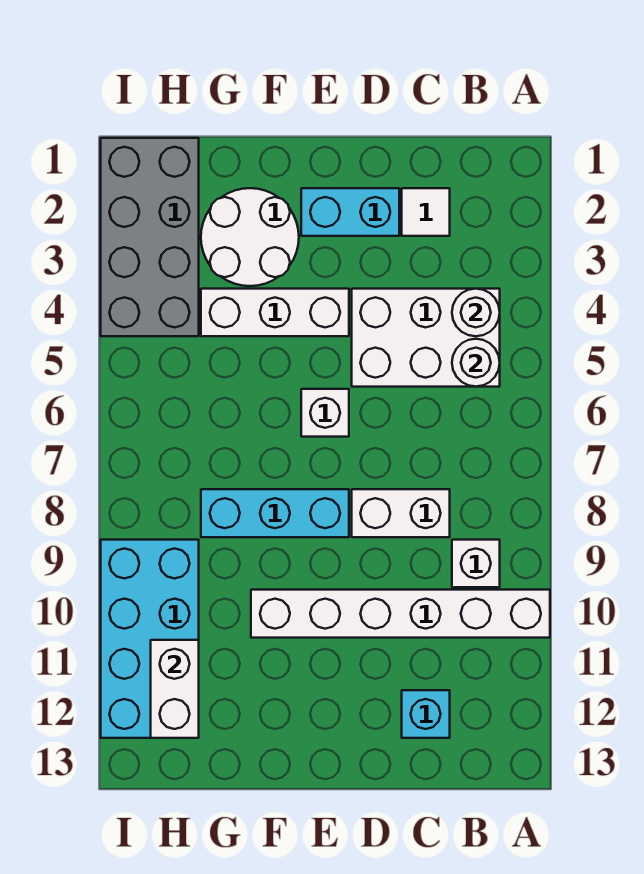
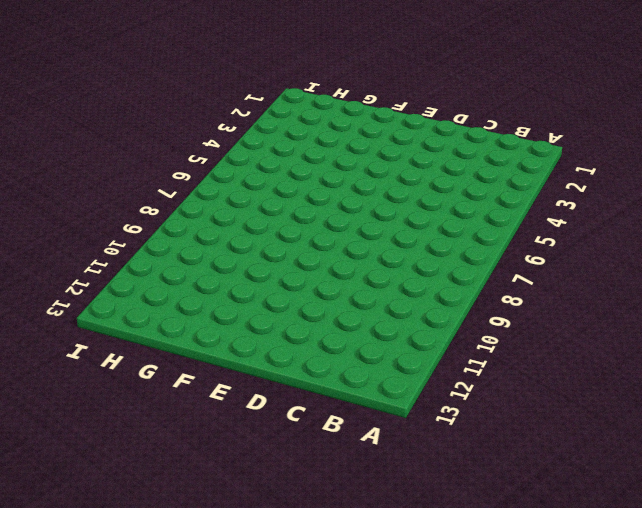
none -> white 1x6 brick [251,590,550,638]
none -> white 2x3 brick [352,289,500,387]
none -> white 1x1 brick [452,540,500,587]

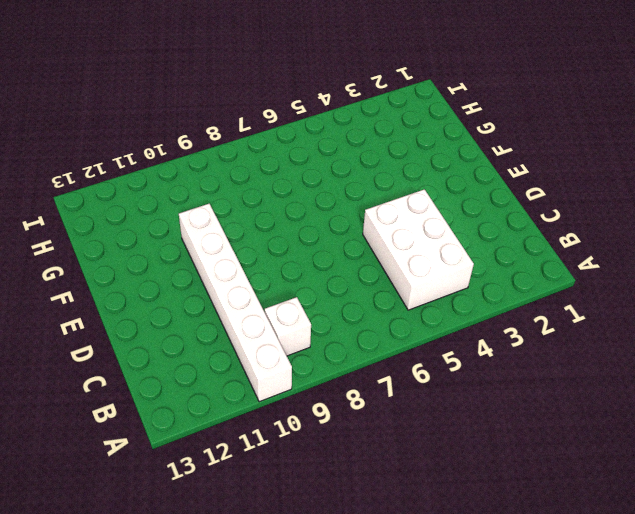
none -> white 1x1 tile [402,188,450,236]
none -> white 1x2 brick [352,489,450,537]
none -> cyan 1x1 brick [402,690,450,738]

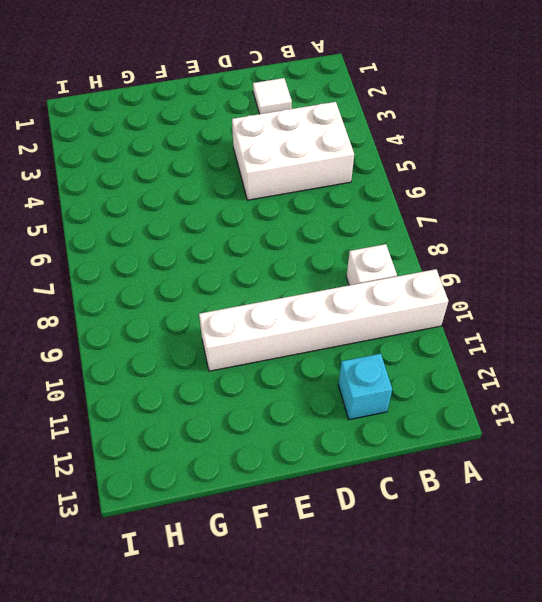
none -> white 1x2 brick [352,489,450,537]
none -> cyan 1x2 brick [301,188,399,236]
none -> white 1x3 brick [201,289,349,336]

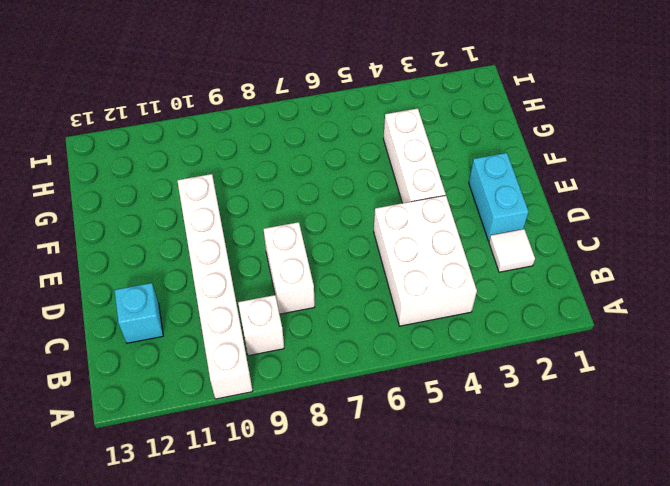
none -> white 1x1 brick [301,389,349,437]
none -> cyan 1x3 brick [201,489,349,537]
none -> white 2x2 round brick [201,188,299,286]

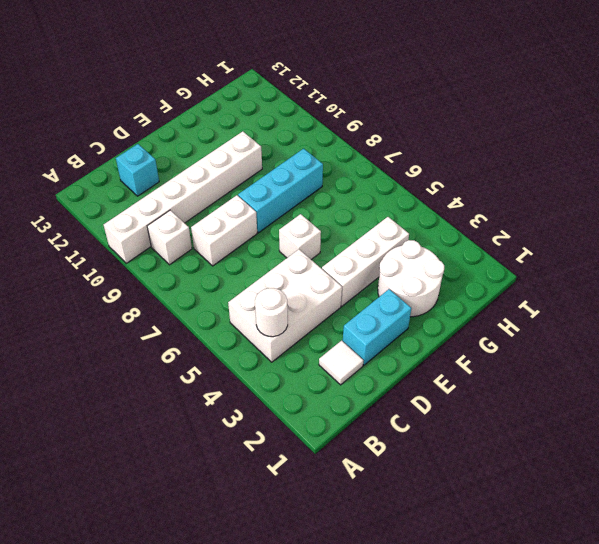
none -> grey 2x4 brick [101,138,199,336]
none -> cyan 2x4 brick [101,540,199,738]
none -> white 1x1 round brick [452,339,500,387]

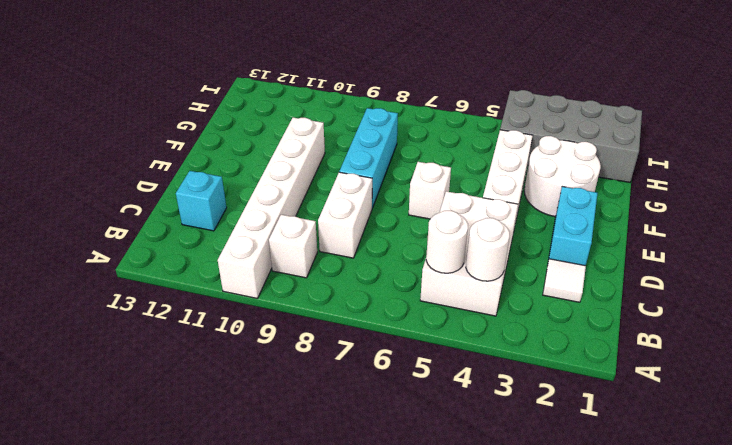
none -> cyan 2x4 brick [101,540,199,738]
none -> white 1x2 brick [151,640,199,738]

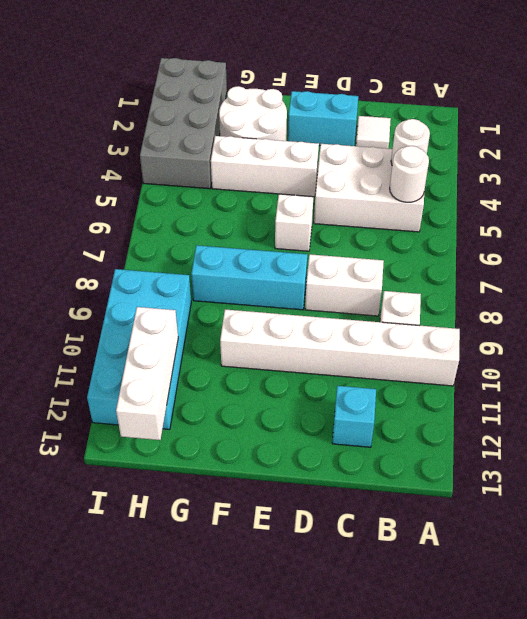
white 1x3 brick [116,307,178,440] -> white 1x2 brick [151,640,199,738]

